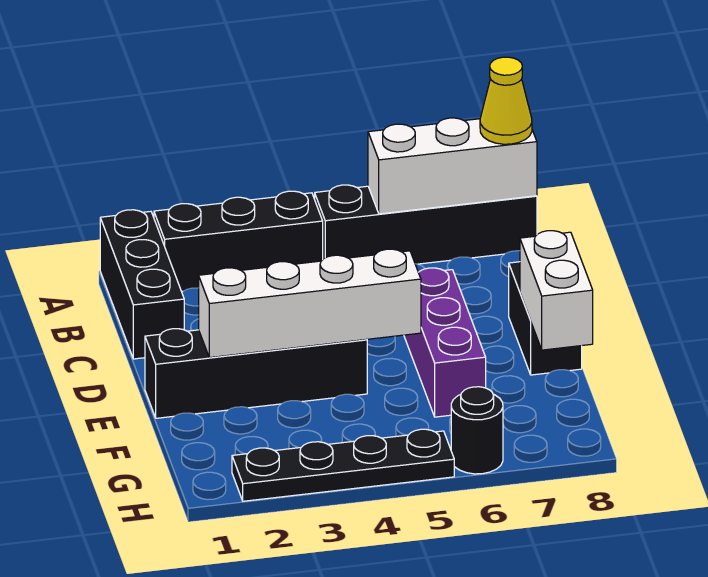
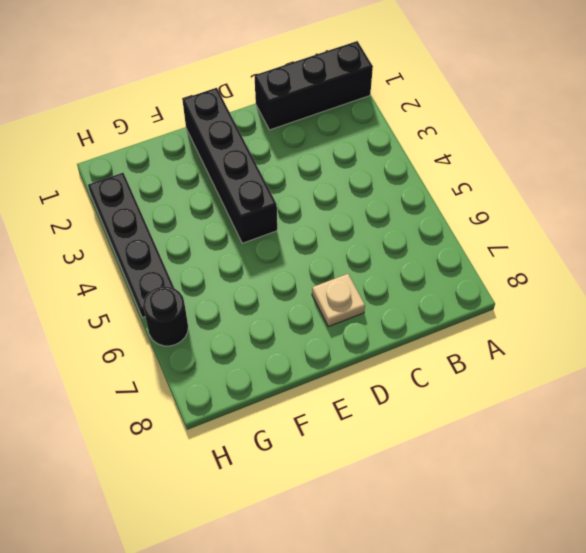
tan 1x1 plate [312,274,365,327] -> none
none -> black 1x3 brick [154,191,323,291]
none -> black 1x4 brick [315,185,537,264]
none -> purple 1x3 brick [404,268,486,417]

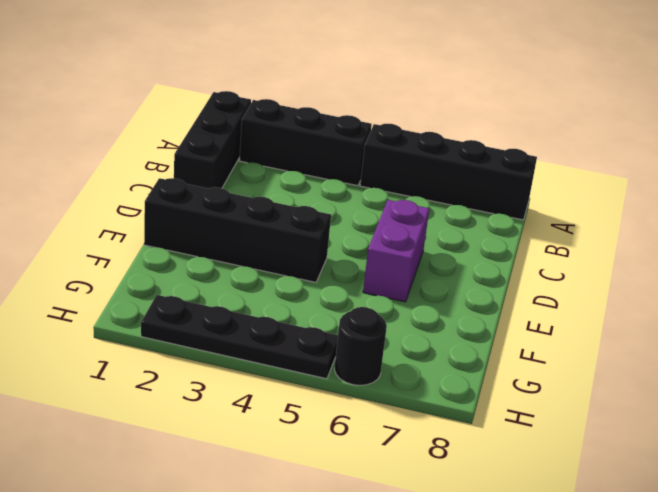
purple 1x2 brick [363,200,429,302] -> purple 1x3 brick [404,268,486,417]
none -> black 1x2 brick [509,262,582,375]
none -> white 1x3 brick [368,118,537,214]
none -> white 1x4 brick [199,249,421,358]

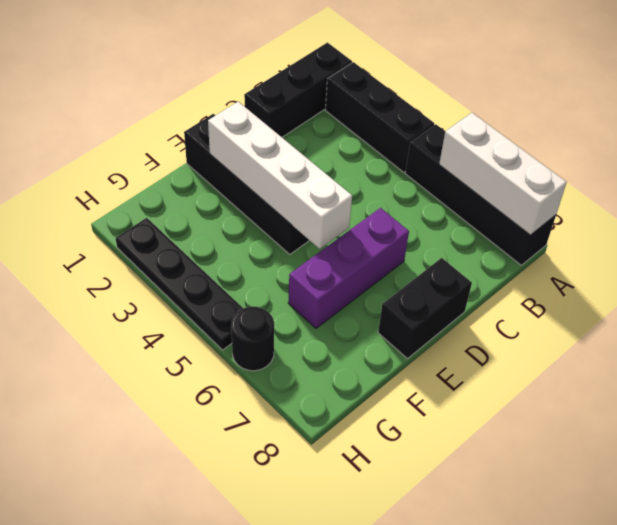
none -> white 1x2 brick [520,231,593,350]
none -> yellow 1x1 cone [480,57,532,144]

